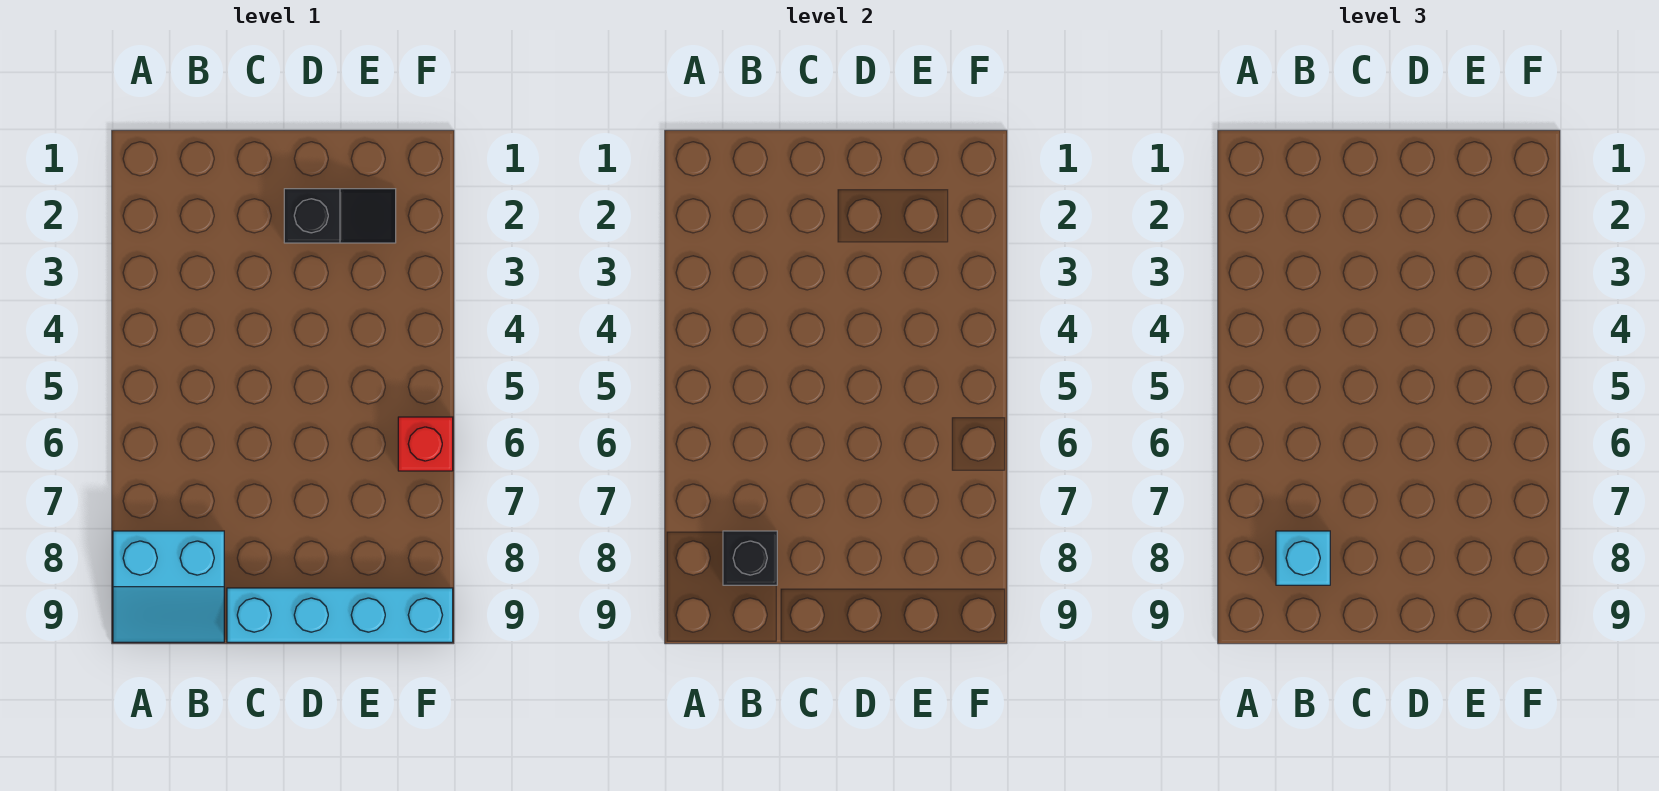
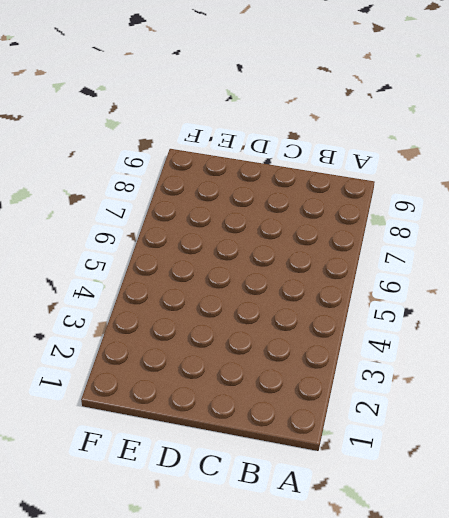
none -> cyan 2x2 slope [113,531,224,642]
none -> cyan 1x4 brick [227,588,453,642]

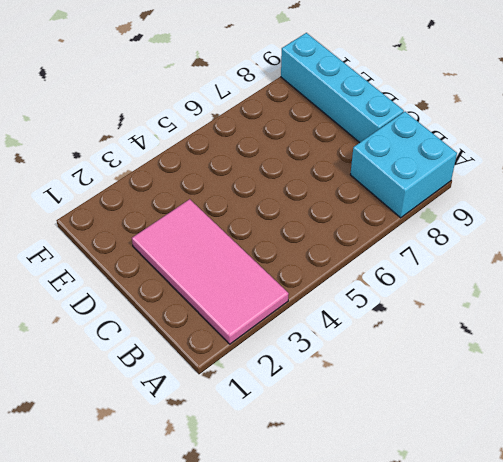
pink 2x4 tile [132,199,289,344] -> black 1x2 slope [284,189,396,243]
cyan 2x2 brick [350,112,457,218] -> cyan 2x2 slope [113,531,224,642]
none -> red 1x1 brick [398,417,453,471]
none -> black 1x1 brick [723,531,777,585]

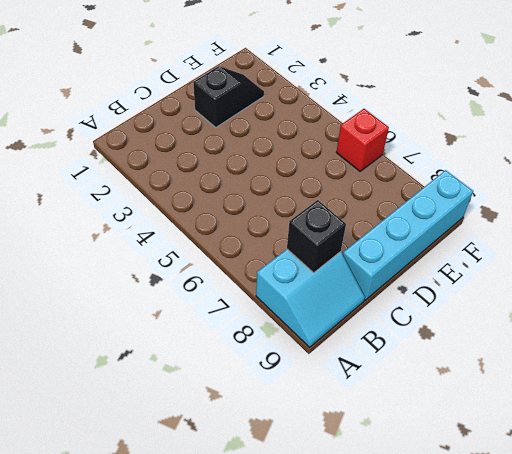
none -> cyan 1x1 brick [1276,531,1330,585]

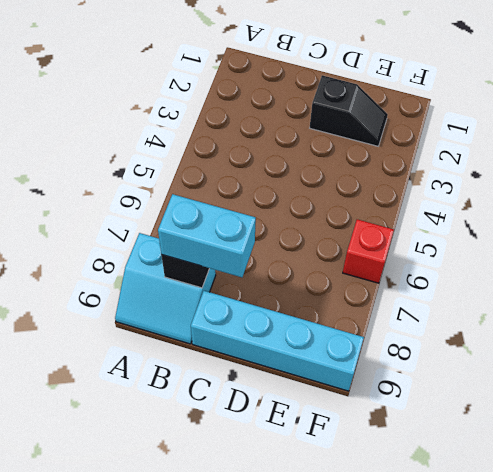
cyan 1x2 brick [158,194,256,277] -> cyan 1x1 brick [1276,531,1330,585]

